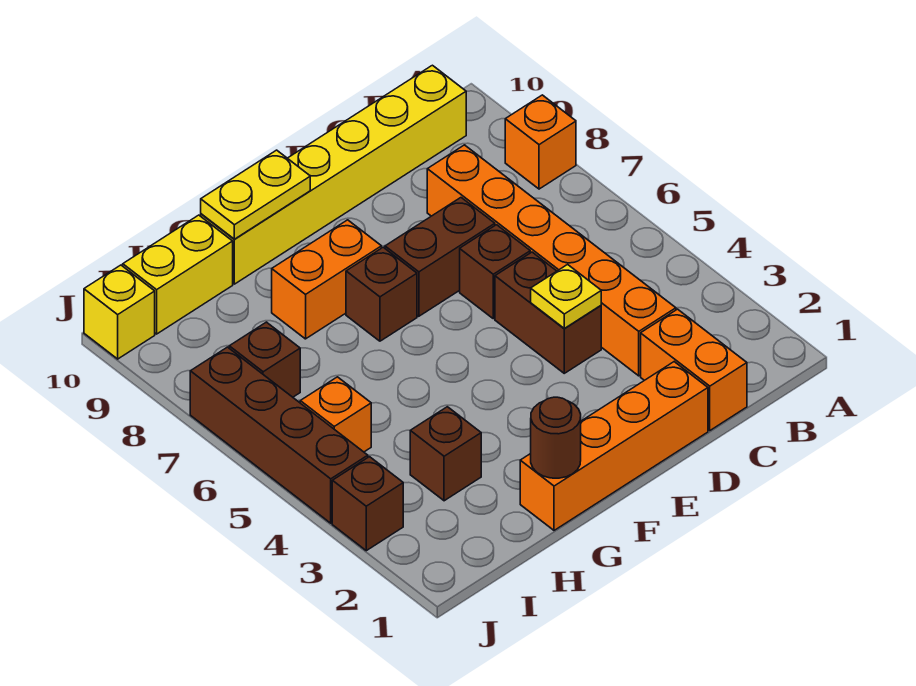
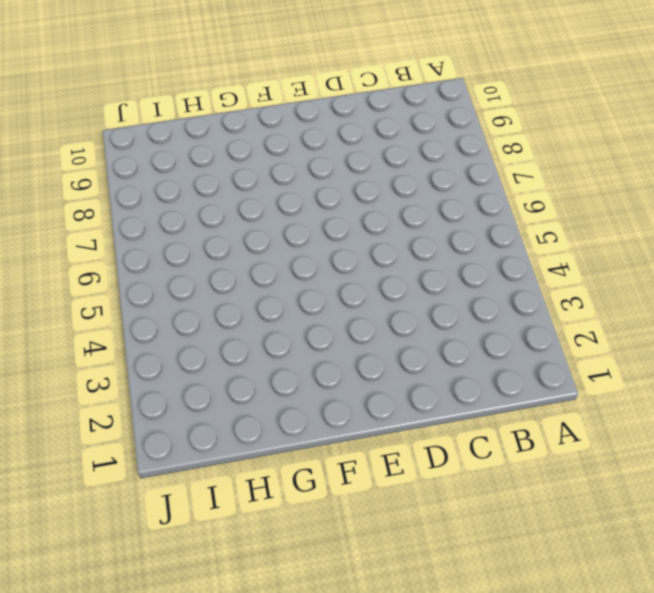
none -> orange 1x1 brick [505,95,576,189]
none -> yellow 1x6 brick [201,65,466,284]
none -> orange 1x2 brick [641,309,747,430]

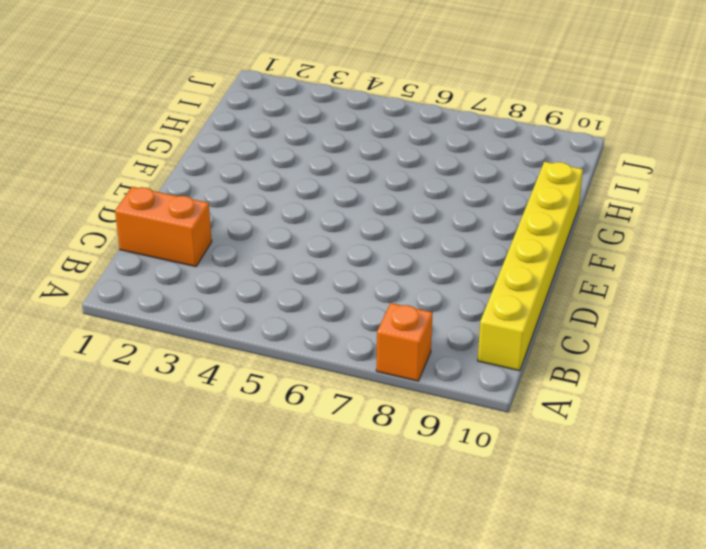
none -> orange 1x6 brick [427,145,676,376]
none -> orange 1x4 brick [520,362,708,530]
none -> brown 1x2 brick [495,252,601,373]

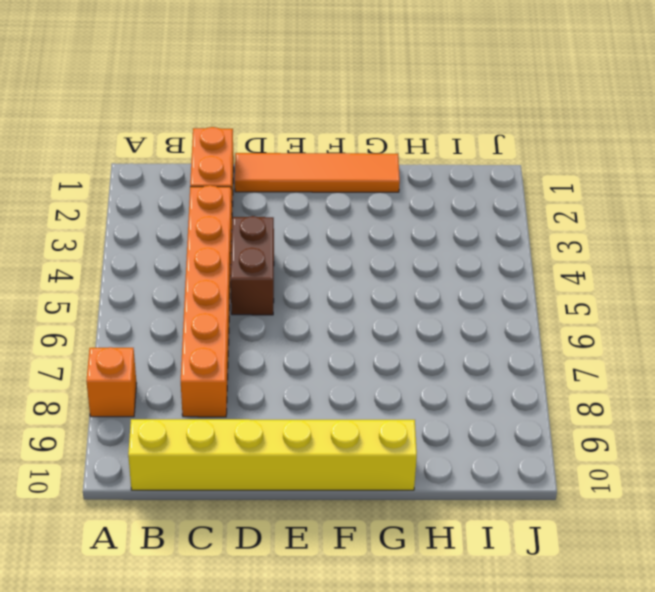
orange 1x4 tile [235,153,400,192] -> orange 1x4 brick [520,362,708,530]
none -> brown 1x1 brick [460,225,530,319]
none -> brown 1x2 brick [385,198,495,316]
none -> brown 1x1 brick [346,247,417,341]

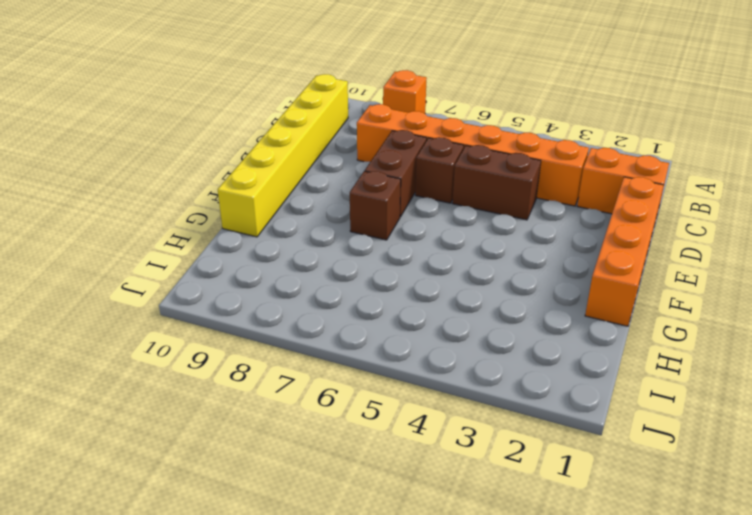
none -> orange 1x2 brick [272,220,381,339]
none -> brown 1x1 brick [410,407,481,501]
none -> yellow 1x2 brick [123,215,233,334]

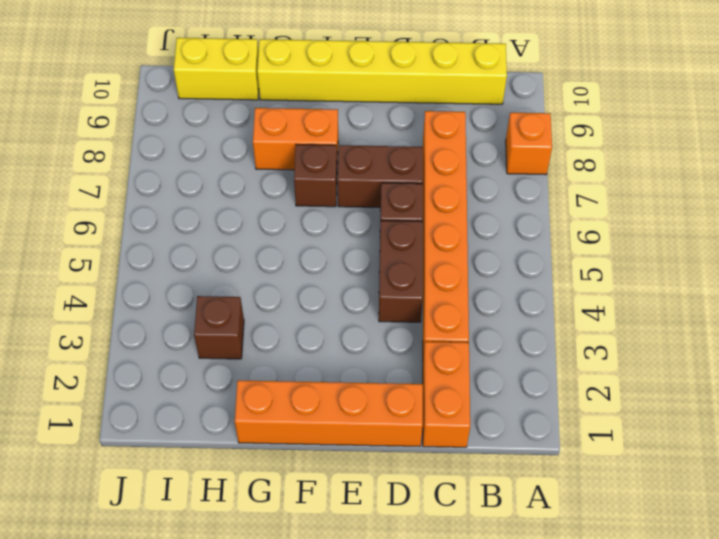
none -> orange 1x1 brick [300,377,371,452]
none -> brown 1x1 brick [229,322,300,397]
none -> brown 1x1 brick [332,457,403,551]

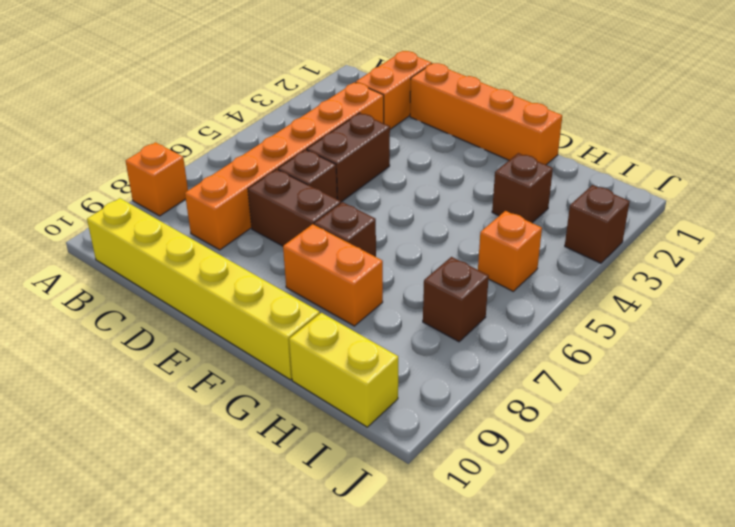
none -> brown 1x4 brick [190,347,368,523]
none -> yellow 1x1 brick [84,265,155,359]
none -> yellow 1x1 plate [531,265,601,328]

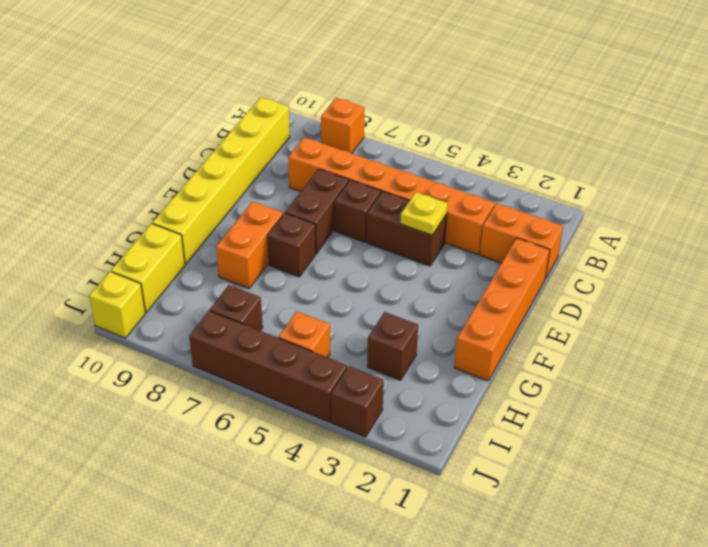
none -> yellow 1x2 plate [201,150,310,239]
none -> brown 1x1 round brick [531,397,581,478]

